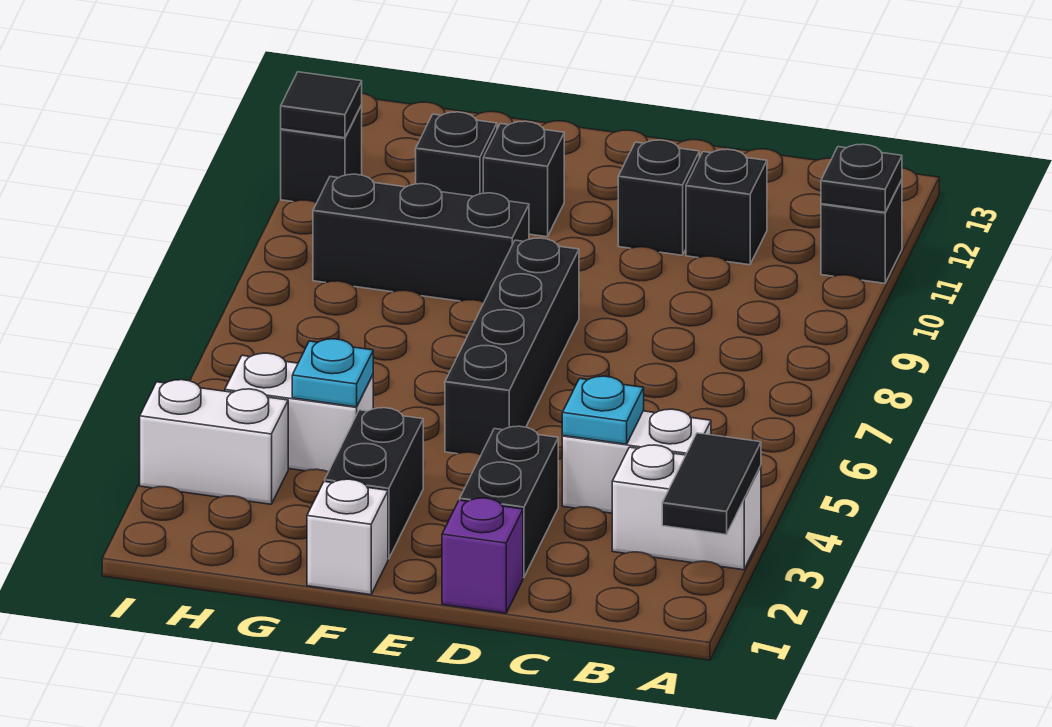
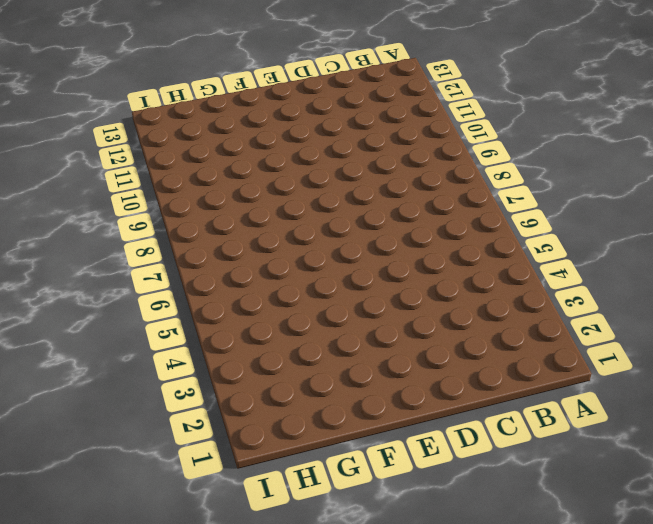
none -> white 1x2 brick [612,445,761,570]
none -> black 1x1 brick [821,179,902,283]
none -> white 1x2 brick [562,409,711,513]

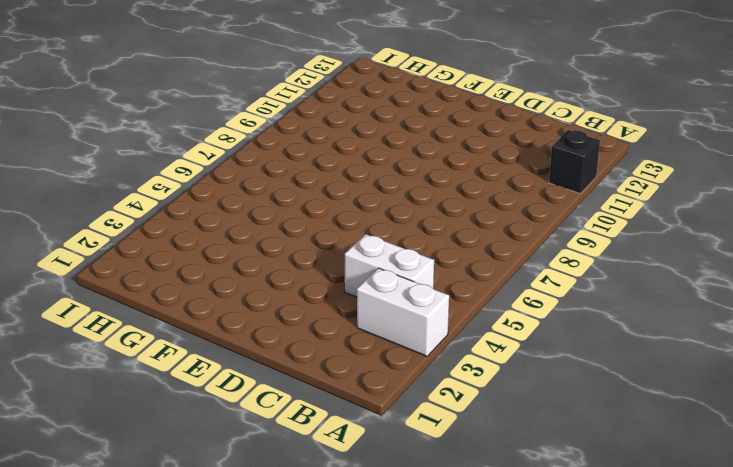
none -> black 1x1 brick [686,149,767,265]
none -> purple 1x1 brick [442,498,523,613]
none -> black 1x2 brick [460,426,558,578]

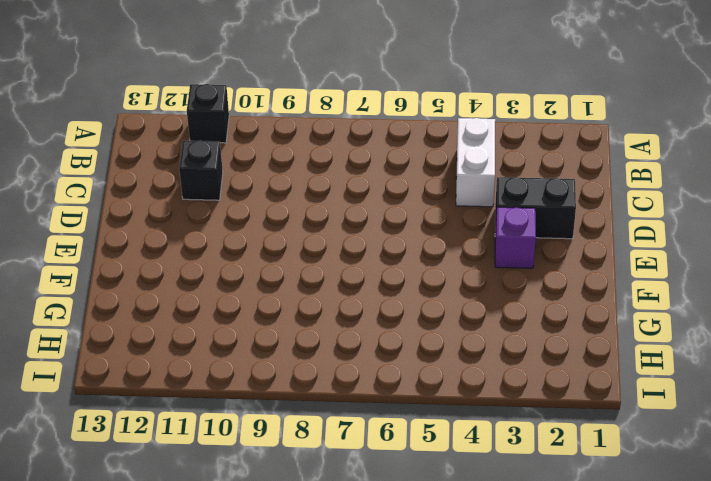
purple 1x1 brick [495,207,536,268] -> purple 1x1 brick moved to [442,498,523,613]
none -> white 1x2 brick [612,445,761,570]
none -> black 1x1 brick [618,140,699,255]
none -> black 1x4 brick [445,238,579,455]

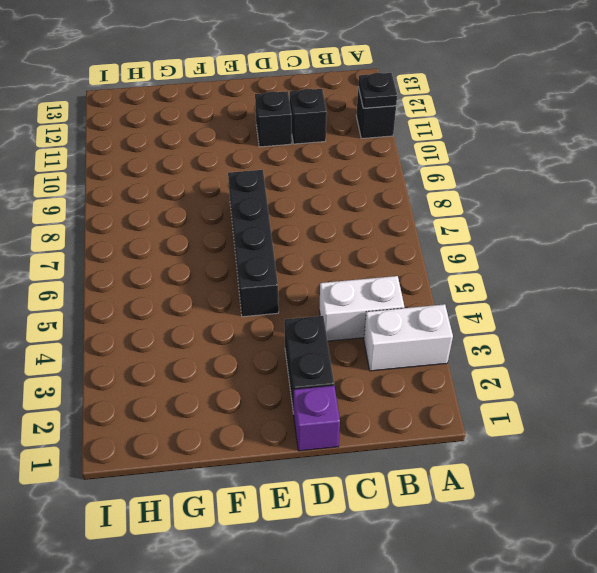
none -> white 1x1 brick [307,479,388,595]
none -> black 1x2 brick [325,408,423,559]
none -> black 1x3 brick [313,174,529,302]

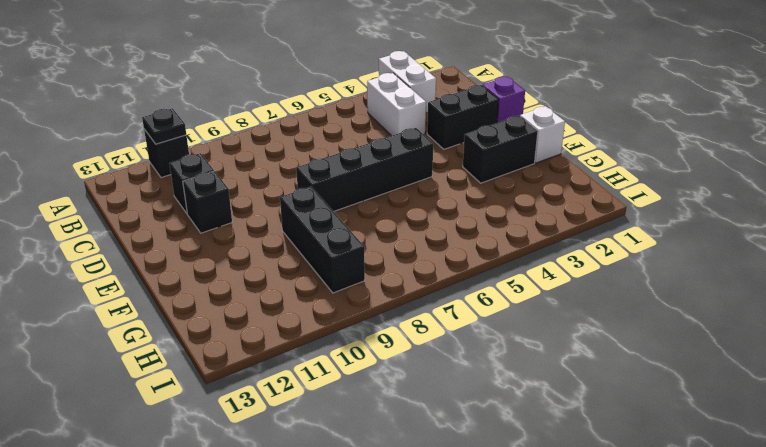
none -> black 1x1 brick [483,121,564,237]
none -> white 1x2 brick [225,353,373,472]
none -> black 1x1 brick [416,112,497,196]

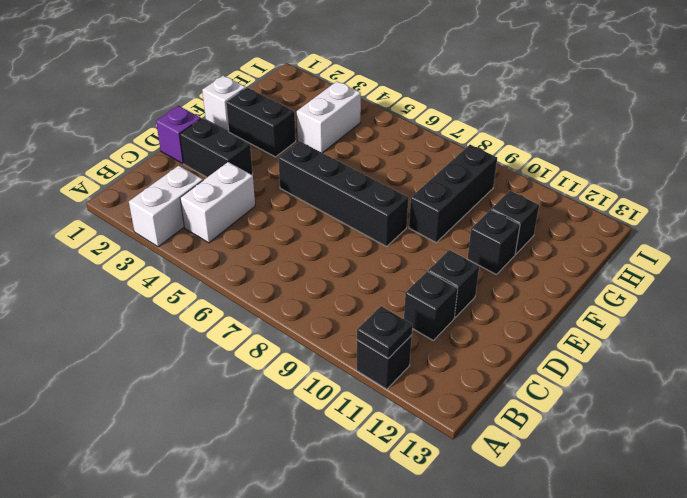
none -> white 1x2 brick [140,380,288,504]
none -> black 1x1 brick [281,105,362,203]
none -> black 1x2 tile [662,433,761,534]

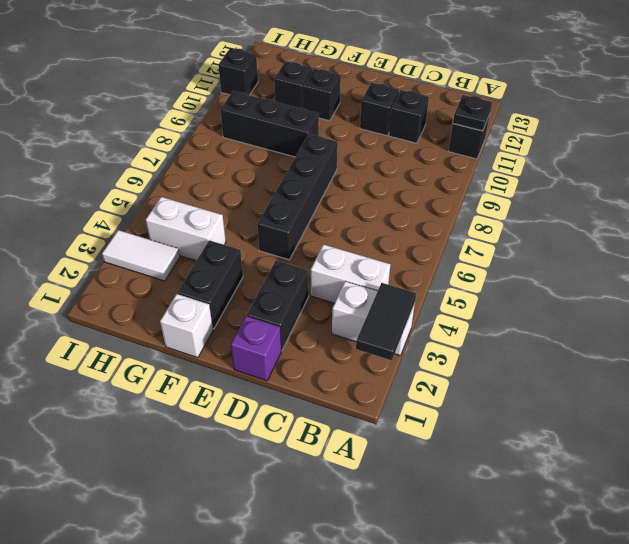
white 1x2 tile [102,230,180,281] -> white 1x2 brick [140,380,288,504]
none -> cyan 1x1 plate [562,376,644,444]
none -> cyan 1x1 plate [292,339,373,407]
none -> black 1x1 tile [281,72,362,138]

